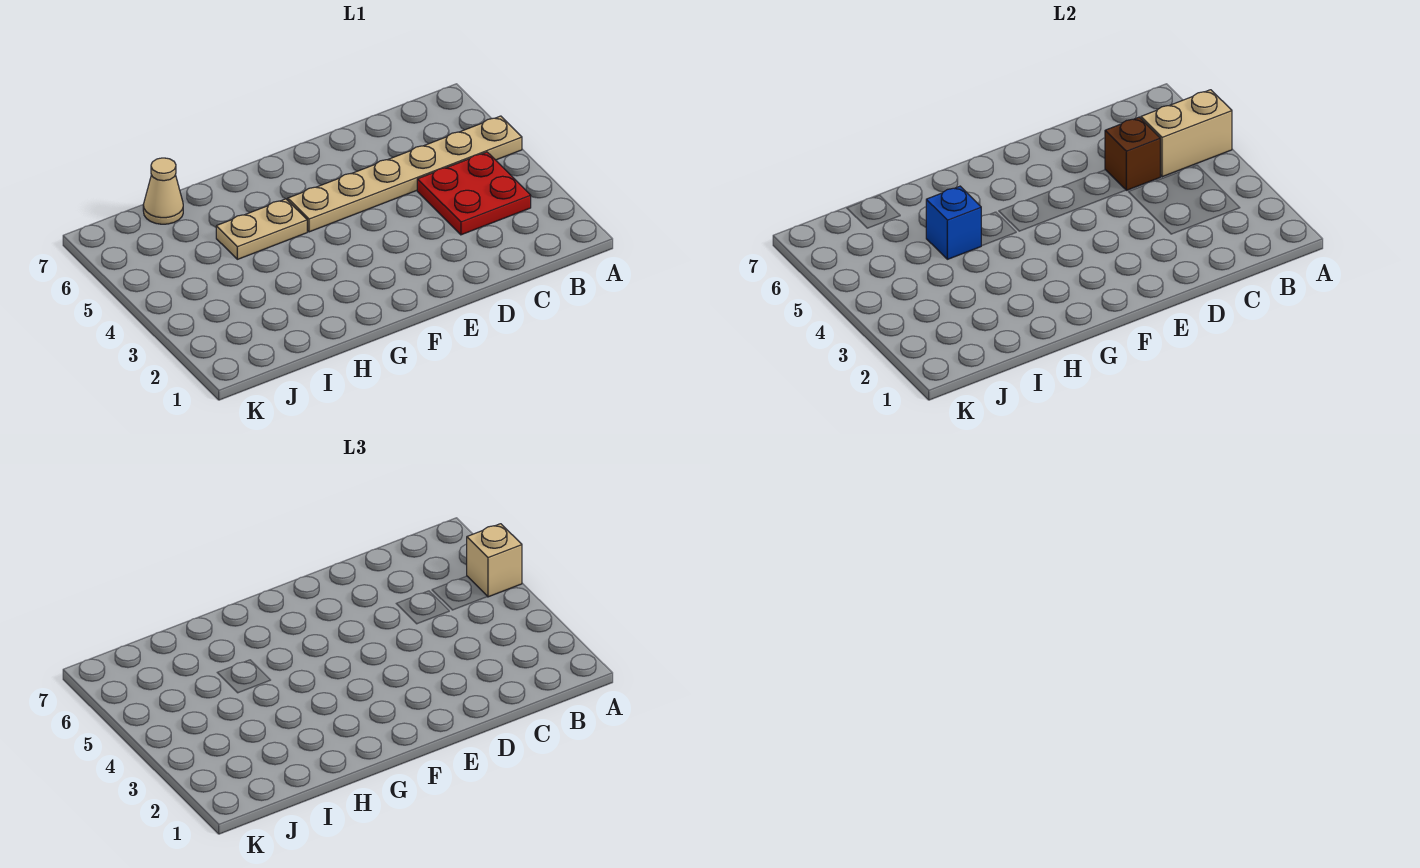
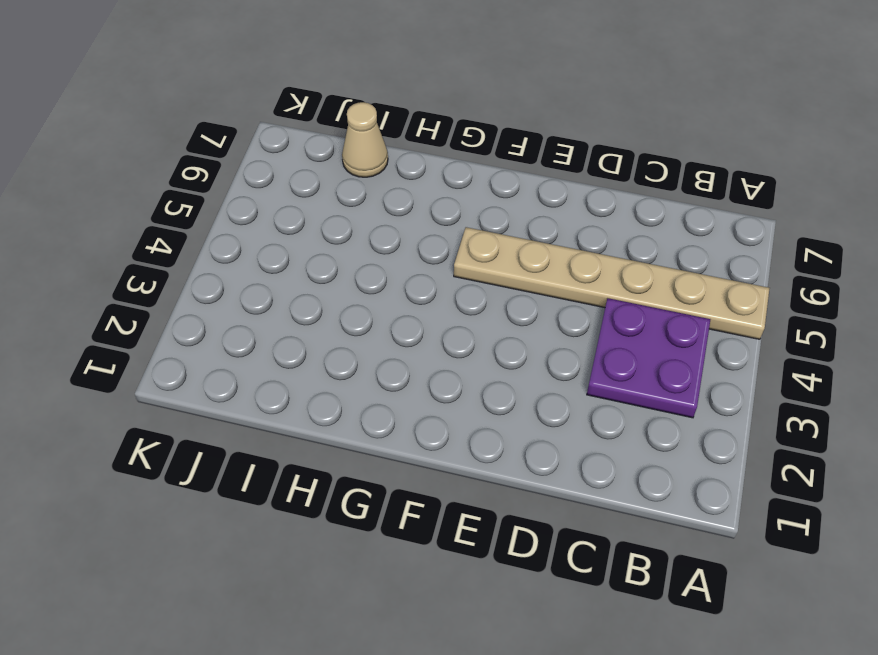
purple 2x2 plate [587,298,710,418] -> red 2x2 plate [417,152,531,235]
none -> tan 1x2 plate [216,199,307,259]
none -> tan 1x2 brick [1141,90,1232,177]

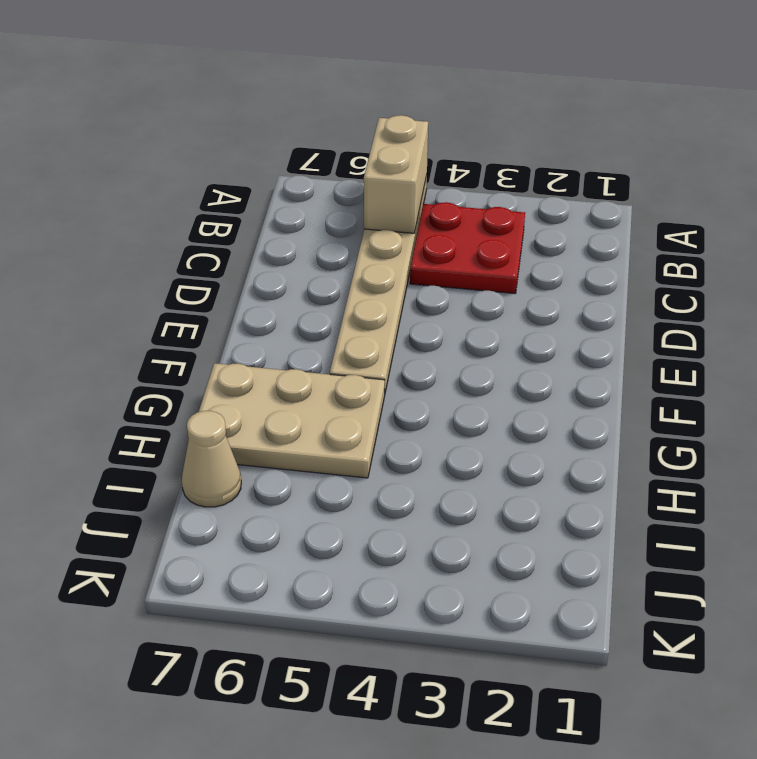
tan 2x3 plate [199,363,385,478] -> tan 1x2 plate [216,199,307,259]
none -> brown 1x1 brick [1105,117,1160,190]
none -> blue 1x1 brick [926,186,981,259]

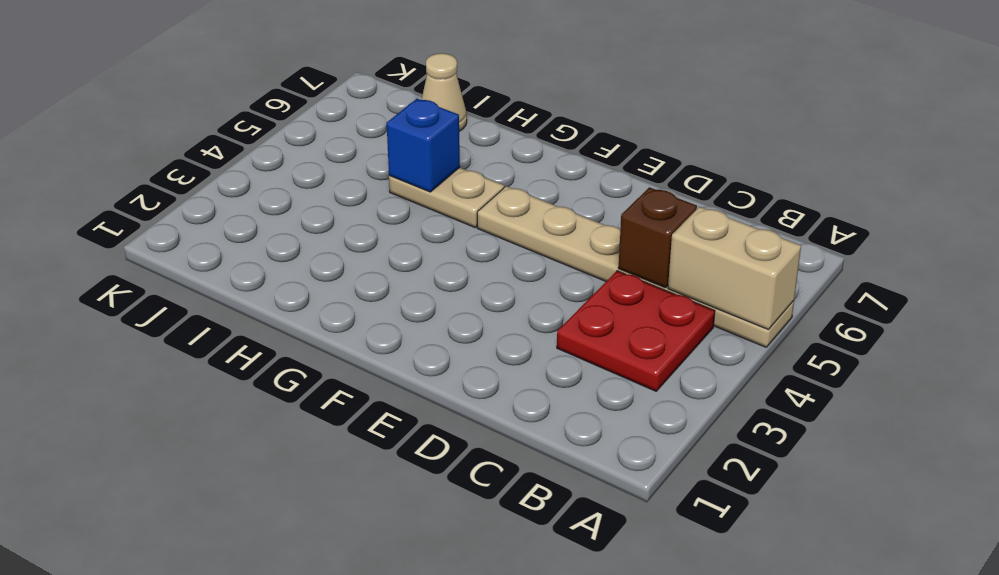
none -> tan 1x1 brick [467,524,522,597]

